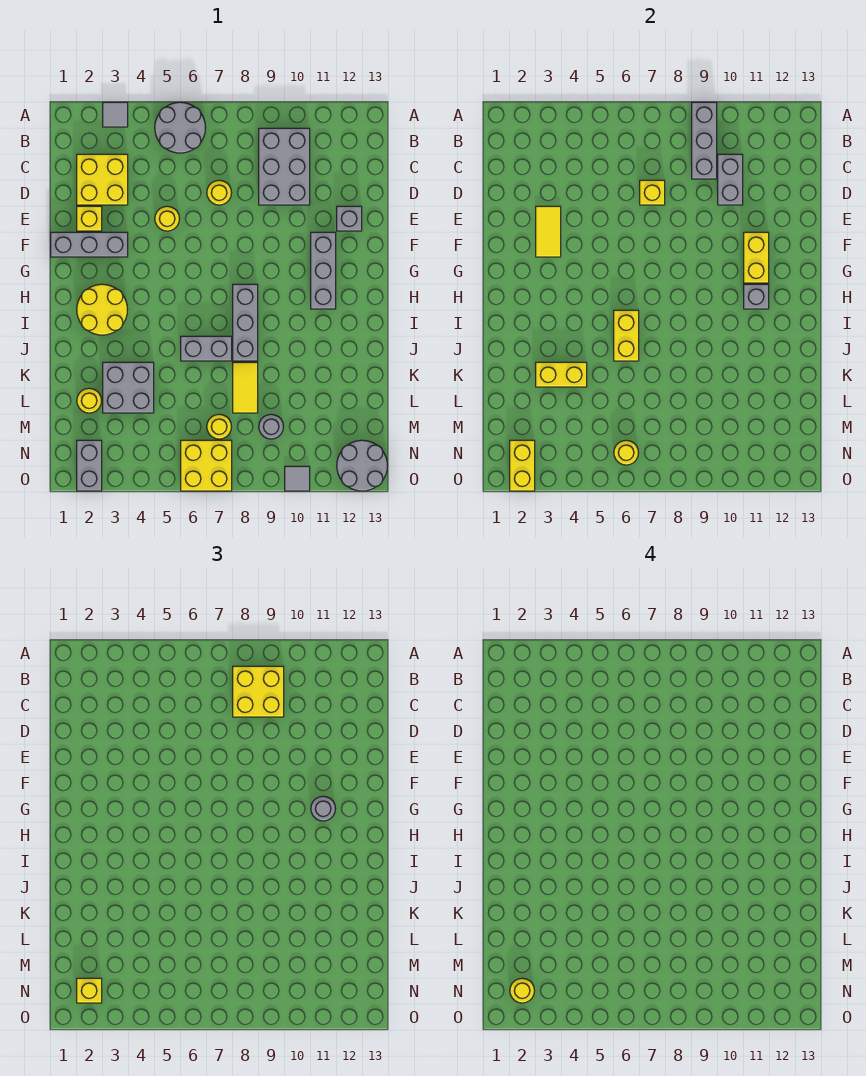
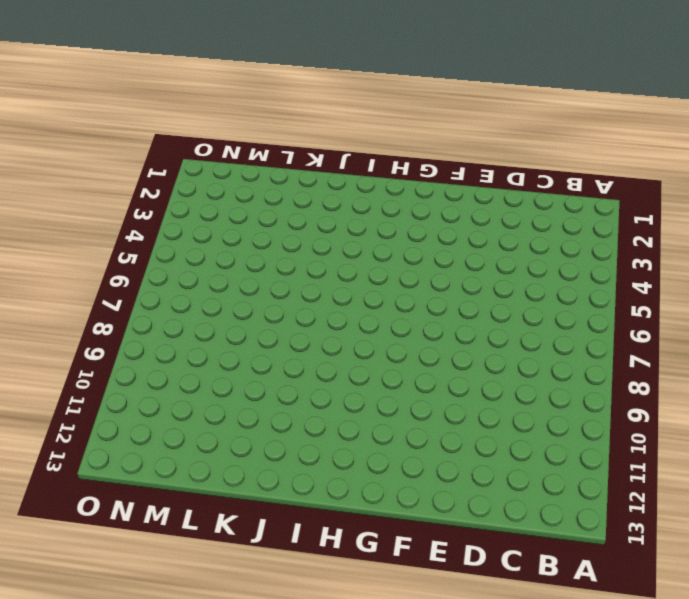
none -> grey 1x1 tile [103,102,128,127]
none -> grey 2x2 round brick [155,102,206,153]
none -> grey 2x3 brick [259,128,310,205]
none -> yellow 2x2 brick [77,154,128,205]

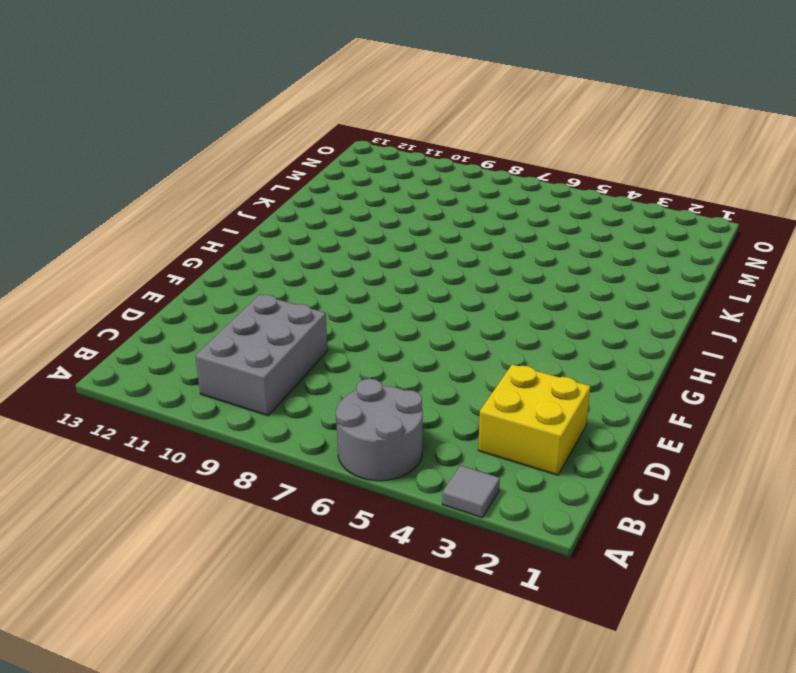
none -> yellow 1x1 round brick [207,180,231,205]
none -> yellow 1x1 brick [77,206,102,231]
none -> yellow 1x1 round brick [155,206,179,231]
none -> grey 1x1 brick [337,206,362,231]

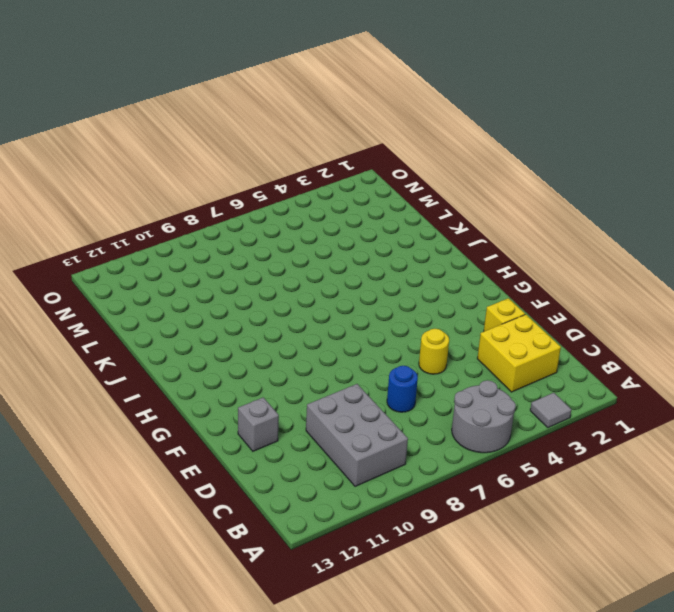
blue 1x1 round brick [387,366,418,412] -> yellow 1x1 round brick [207,180,231,205]
none -> grey 1x3 brick [51,232,128,257]
none -> grey 1x3 brick [311,232,336,309]
none -> yellow 2x2 round brick [77,284,128,335]
none -> grey 1x3 brick [233,284,258,361]

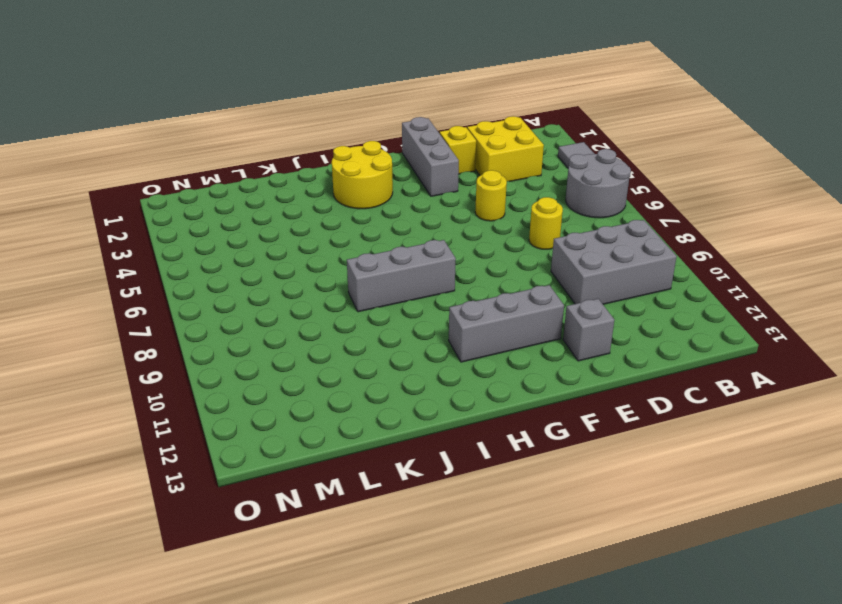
none -> grey 1x2 brick [181,336,232,361]
none -> grey 2x2 brick [103,362,154,413]
none -> yellow 1x2 tile [233,362,258,413]
none -> yellow 1x1 round brick [77,388,101,413]

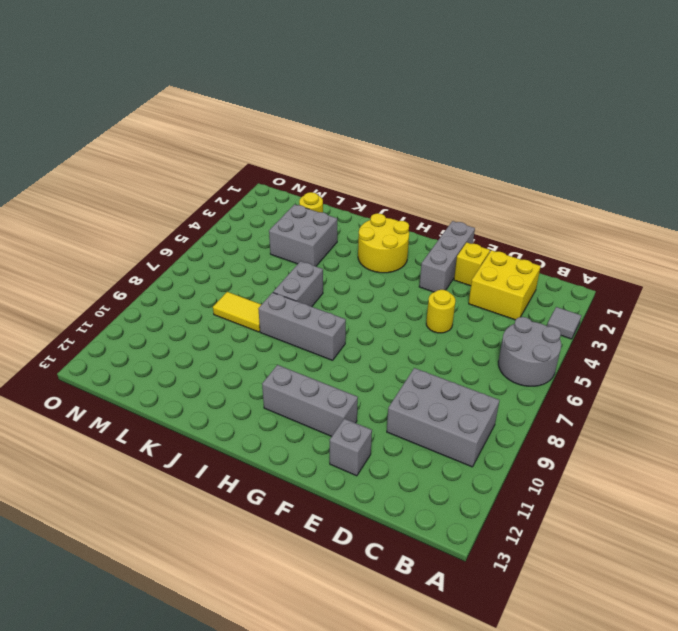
none -> yellow 1x1 round brick [207,180,231,205]
none -> yellow 1x1 round brick [207,414,231,439]
none -> grey 1x1 round brick [259,414,283,439]
none -> grey 1x2 brick [77,440,102,491]

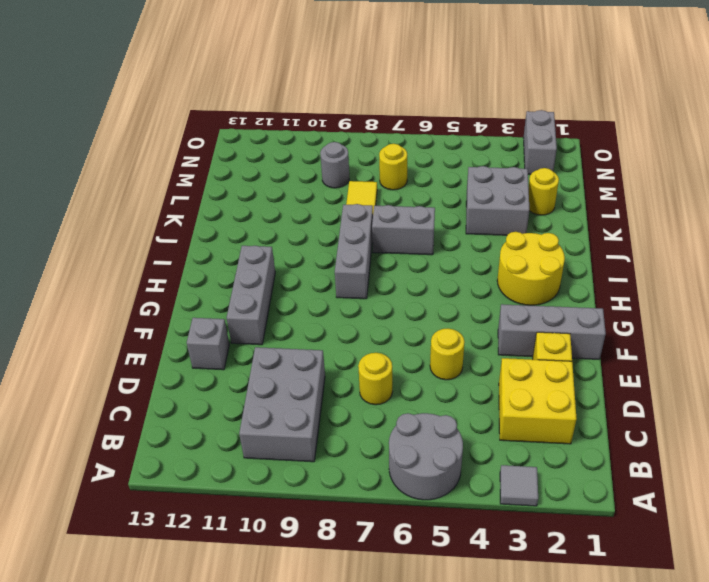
none -> yellow 2x2 brick [181,440,232,491]
none -> grey 2x2 round brick [337,440,388,491]
none -> grey 1x1 tile [285,466,310,491]
none -> grey 1x3 brick [692,102,717,179]

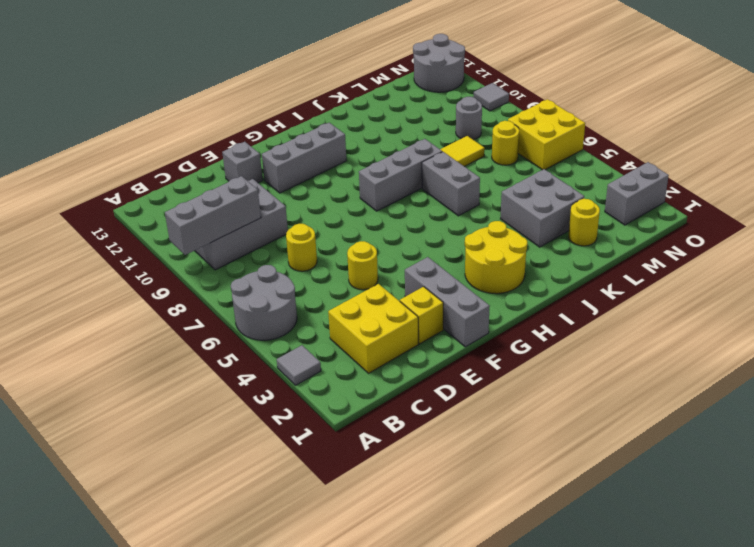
none -> grey 1x2 brick [718,154,743,205]
none -> yellow 1x1 brick [640,180,665,205]
none -> yellow 1x2 tile [536,206,561,257]
none -> yellow 1x2 brick [744,232,769,283]

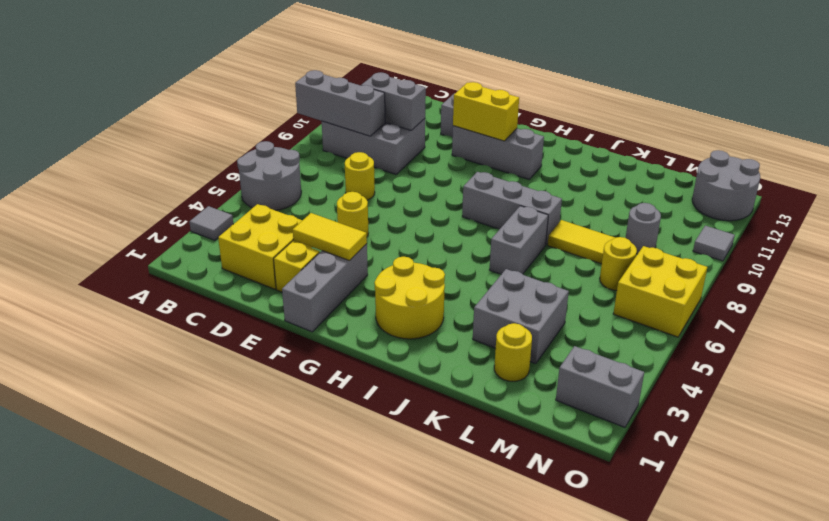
none -> yellow 1x1 brick [640,180,665,205]
none -> grey 1x1 brick [744,284,769,309]
none -> yellow 1x2 brick [614,310,639,361]
none -> yellow 1x2 brick [536,362,587,387]

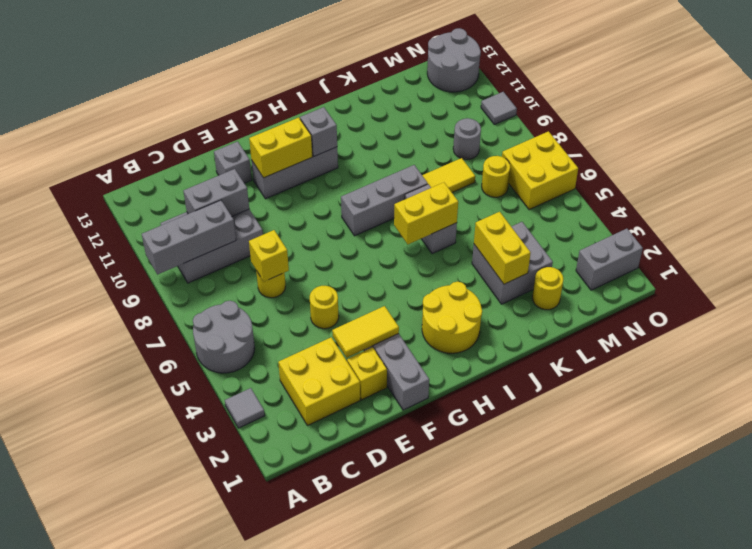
none -> yellow 1x2 brick [510,440,535,491]
none -> yellow 1x1 round brick [614,440,638,465]
none -> yellow 2x2 brick [233,666,284,717]
none -> grey 1x1 round brick [311,796,335,821]

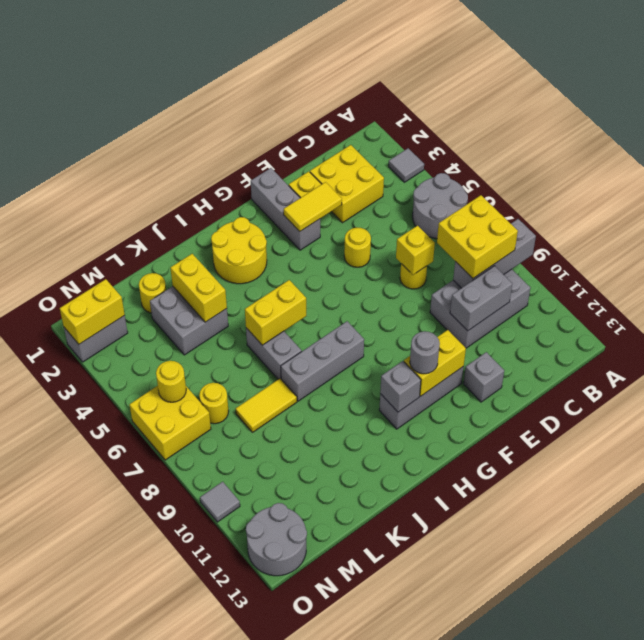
none -> grey 1x1 round brick [259,414,283,439]
none -> yellow 1x1 brick [77,978,102,1003]
none -> yellow 1x1 round brick [510,978,534,1003]

